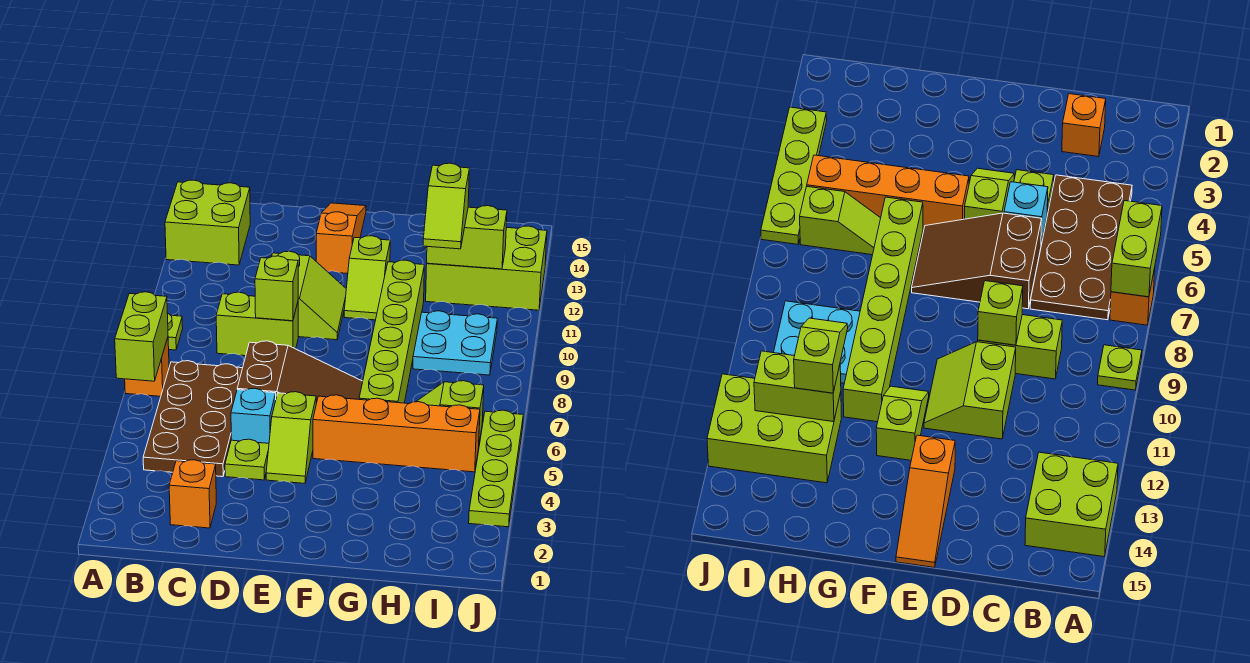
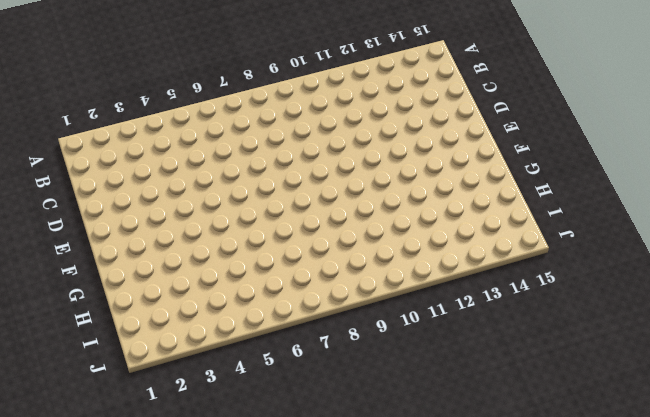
none -> orange 1x1 brick [125,338,169,396]
none -> lime 1x1 plate [167,313,183,350]
none -> lime 2x2 brick [165,180,250,265]

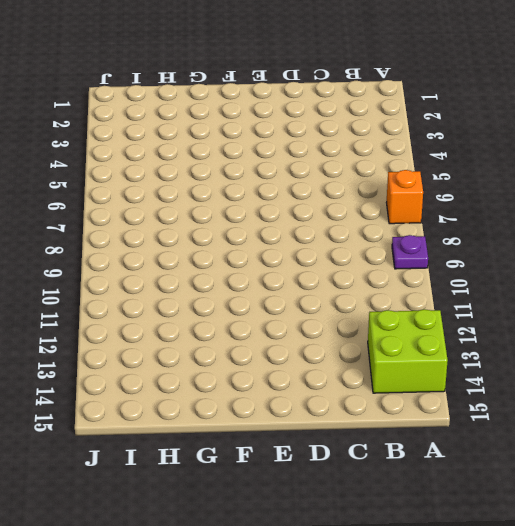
purple 1x1 plate [392,235,428,269] -> lime 1x1 plate [167,313,183,350]
none -> brown 2x4 plate [143,361,242,477]
none -> orange 1x1 brick [169,460,216,528]
none -> lime 1x2 brick [216,292,298,356]

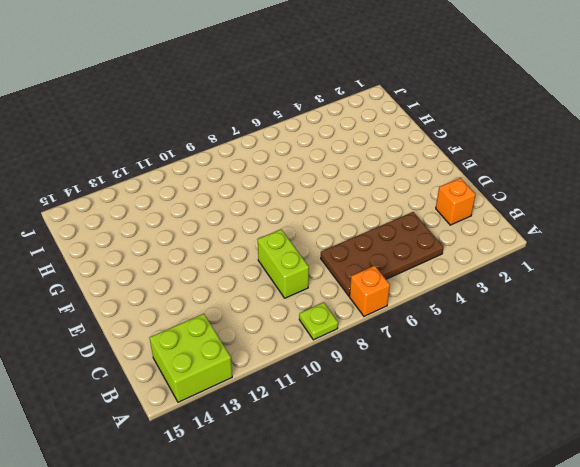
none -> lime 1x1 plate [225,439,269,480]
none -> cyan 1x1 brick [231,388,276,443]
none -> brown 2x3 slope [237,341,363,403]

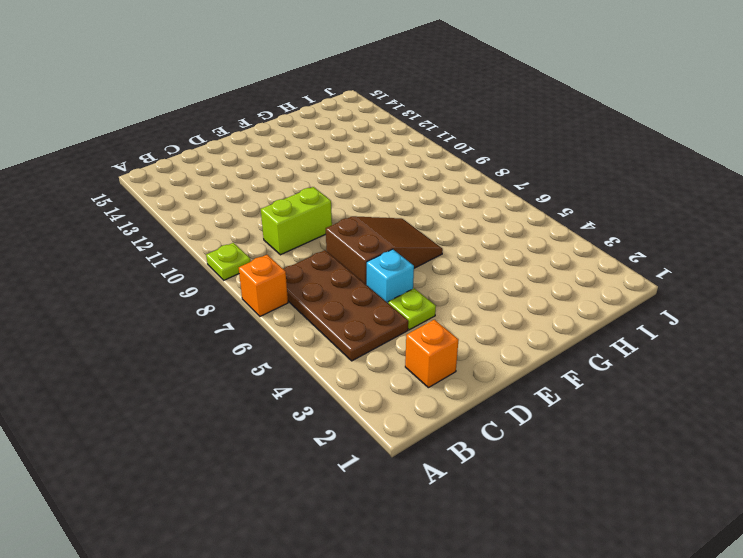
none -> lime 2x2 brick [165,180,250,265]
none -> lime 2x2 slope [272,251,346,340]
none -> lime 1x2 slope [266,392,316,483]

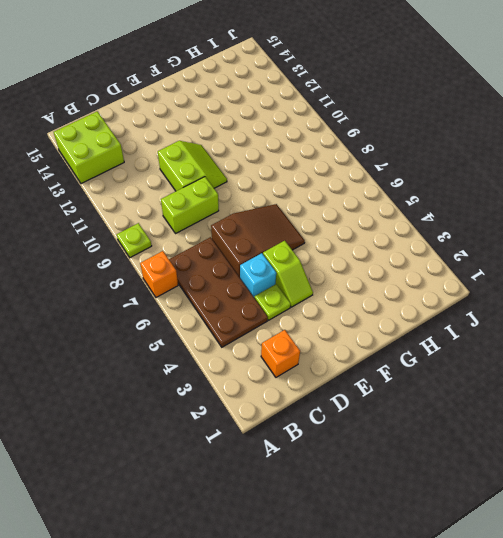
none -> orange 1x3 slope [316,203,366,274]
none -> orange 1x4 brick [313,395,480,472]
none -> lime 1x2 slope [344,236,390,320]

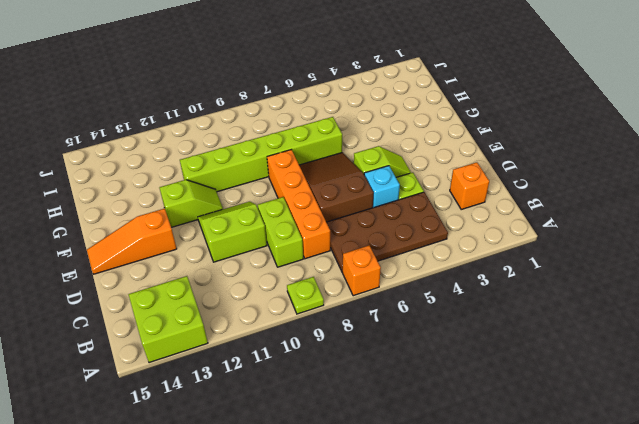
orange 1x4 brick [267,150,330,259] -> orange 1x4 brick moved to [313,395,480,472]
none -> lime 1x2 slope [416,381,484,442]
none -> cyan 2x2 plate [413,311,497,375]
none -> lime 2x3 brick [426,226,547,310]

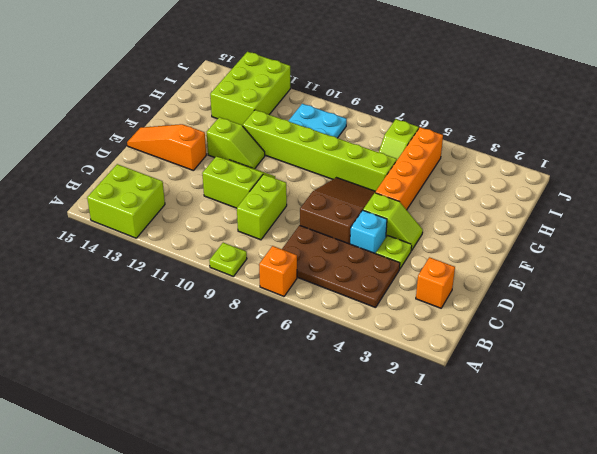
none -> lime 1x4 plate [469,410,523,527]
none -> lime 1x2 brick [115,292,168,381]
none -> lime 1x1 brick [255,256,298,321]

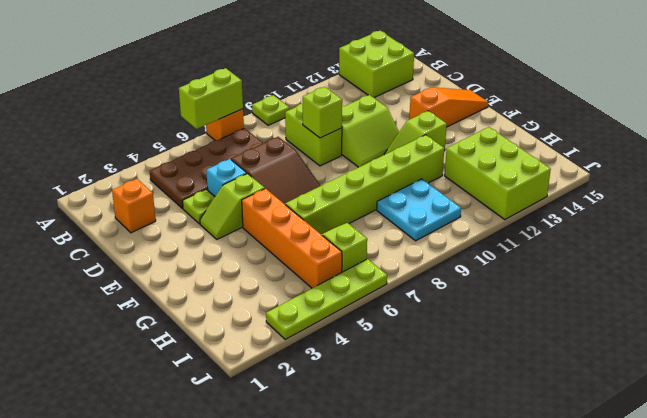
none -> lime 1x2 brick [427,206,507,269]
none -> lime 1x2 slope [423,163,469,249]

